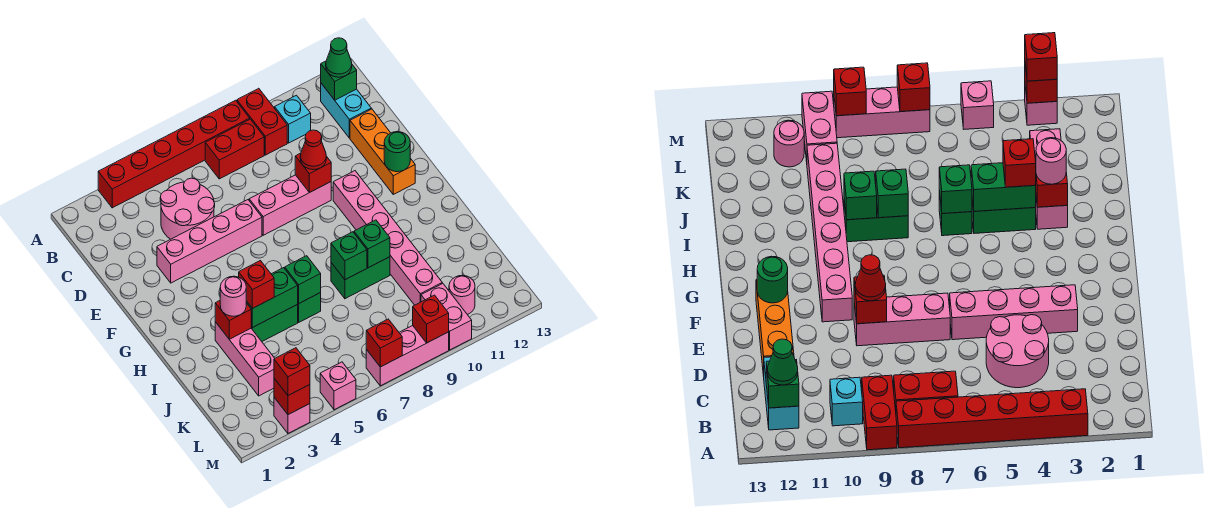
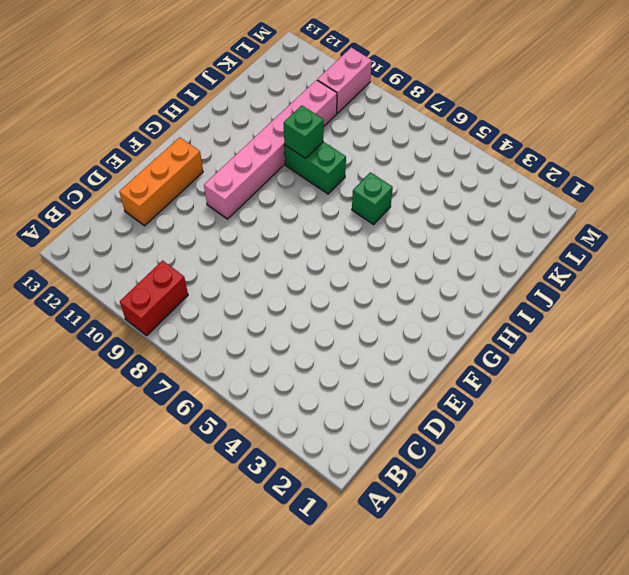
none -> red 1x6 brick [98,100,250,208]
none -> red 1x2 brick [205,119,264,179]
none -> cyan 1x1 brick [275,95,311,143]
none -> cyan 1x2 brick [321,84,371,138]

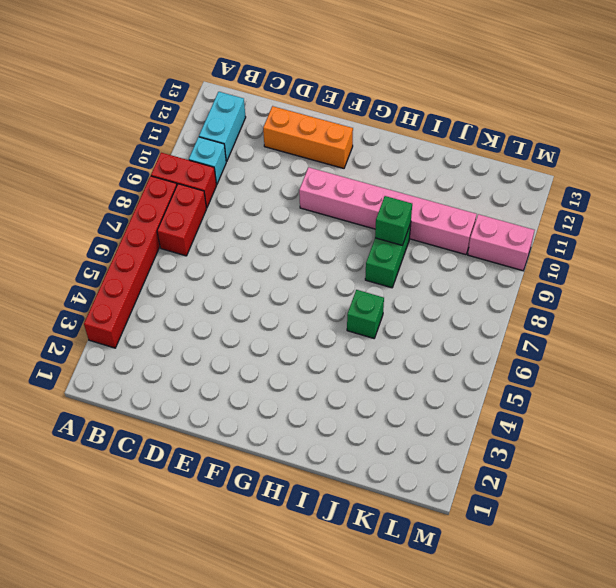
cyan 1x2 brick [199,92,246,162] -> cyan 1x2 brick turned to [321,84,371,138]
none -> pink 2x2 round brick [160,178,215,239]
none -> pink 1x4 brick [157,200,262,283]
none -> pink 1x3 brick [249,175,331,235]
none -> pink 1x3 brick [215,322,275,396]

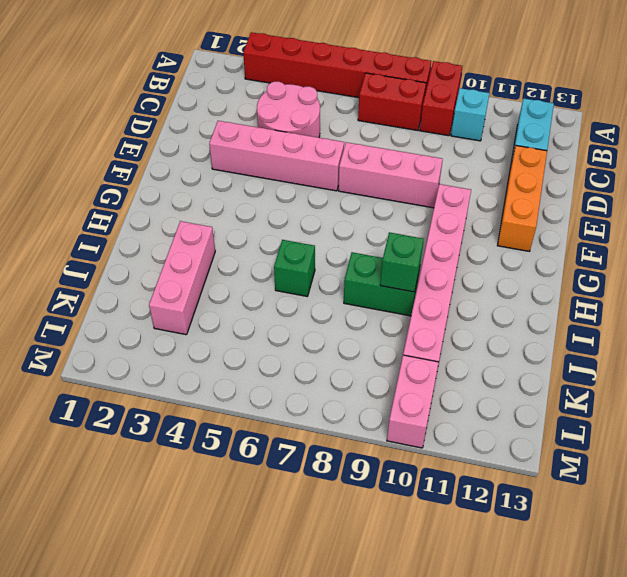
none -> green 1x2 brick [251,304,298,341]
none -> pink 1x1 round brick [449,276,475,314]
none -> pink 1x1 brick [274,398,310,433]
none -> pink 1x1 brick [320,362,356,410]

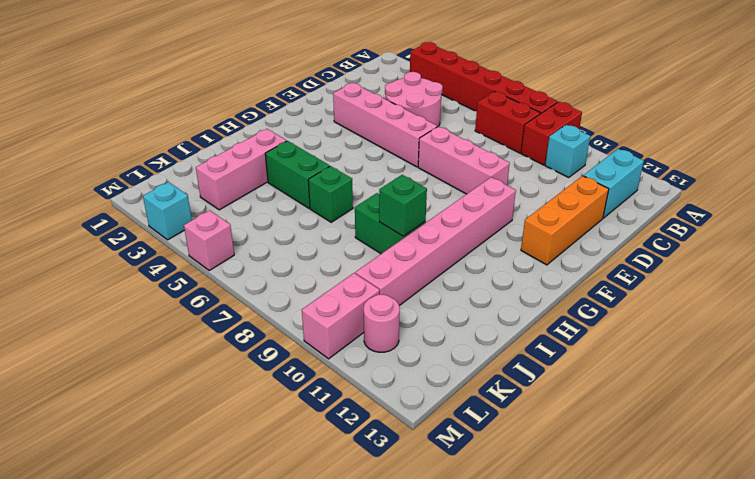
cyan 1x1 brick [143,182,192,240] -> pink 1x1 brick [274,398,310,433]
none -> pink 1x3 brick [366,325,449,386]
none -> green 1x1 brick [321,61,357,100]
none -> red 1x1 brick [295,153,331,193]
none -> green 1x1 round brick [384,132,410,172]

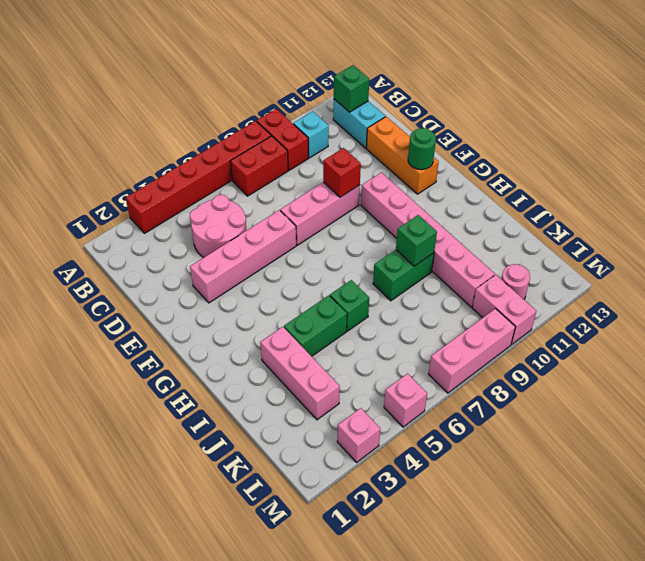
none -> red 1x1 brick [215,301,251,339]
none -> green 1x2 brick [246,268,298,328]
none -> green 1x1 brick [285,256,321,303]
none -> green 1x1 brick [331,232,367,280]

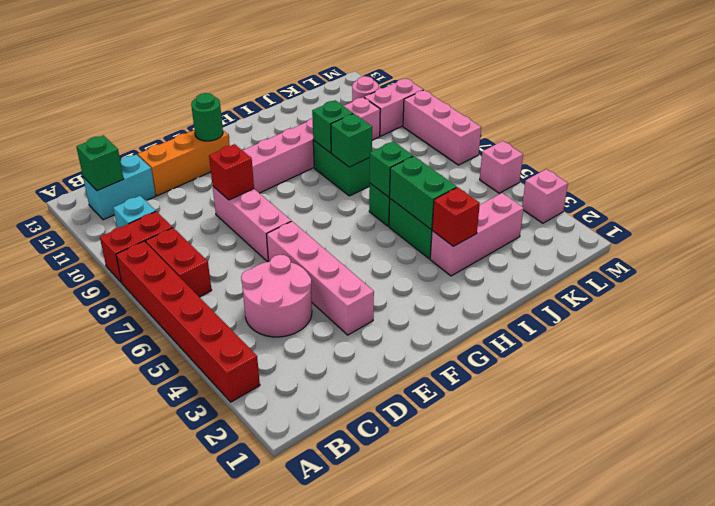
none -> red 1x1 brick [274,379,310,414]
none -> red 1x1 brick [366,319,402,367]
none -> red 1x1 brick [413,295,449,343]
none -> green 1x1 cone [326,38,352,77]

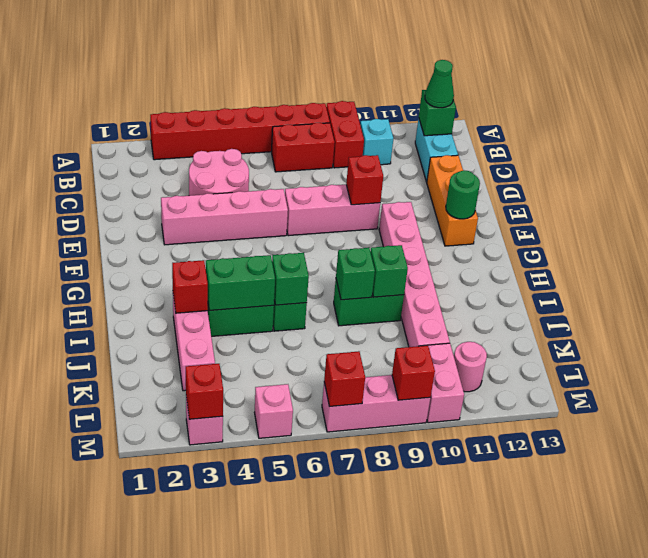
none -> red 1x1 cone [300,130,326,170]
none -> pink 1x1 round brick [220,276,246,316]
none -> red 1x1 brick [239,261,274,309]
none -> red 1x1 brick [274,348,310,395]

